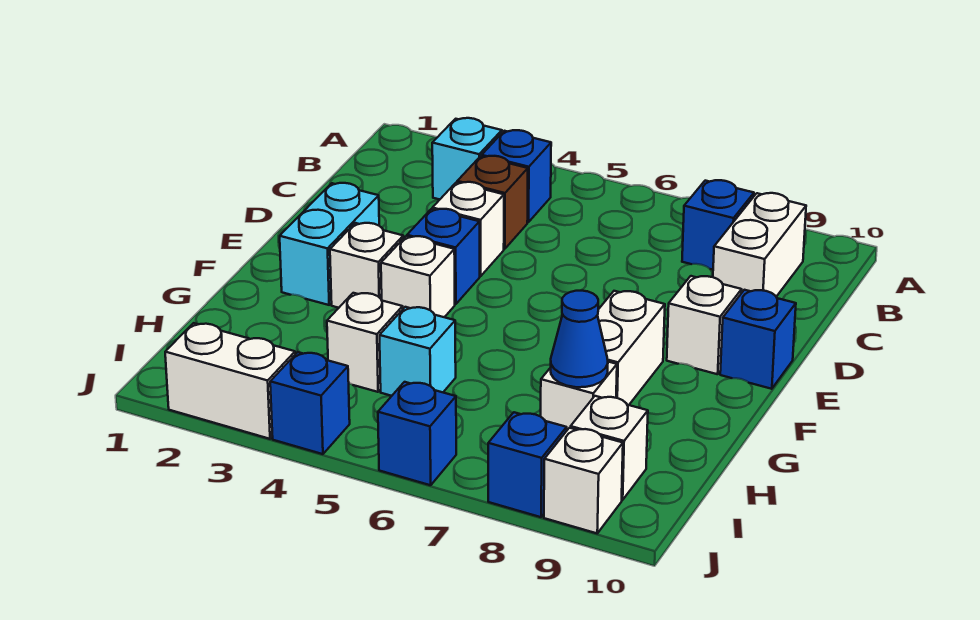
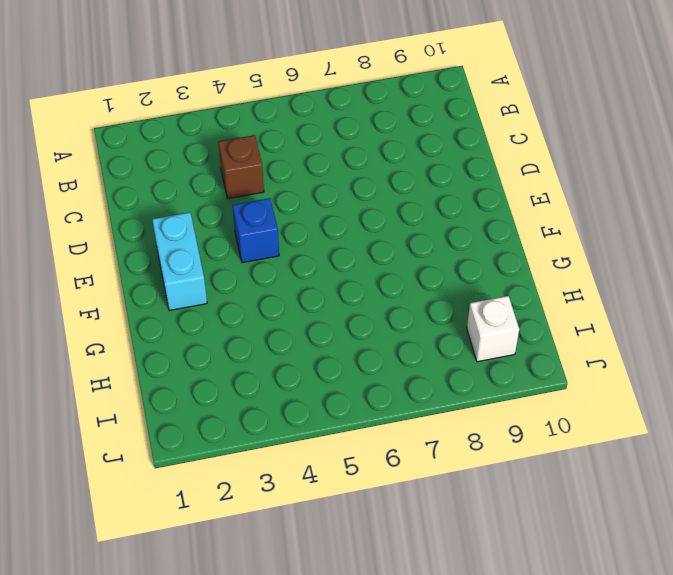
none -> cyan 1x1 brick [432,118,502,200]
none -> blue 1x1 brick [482,130,551,222]
none -> blue 1x1 brick [682,180,754,270]

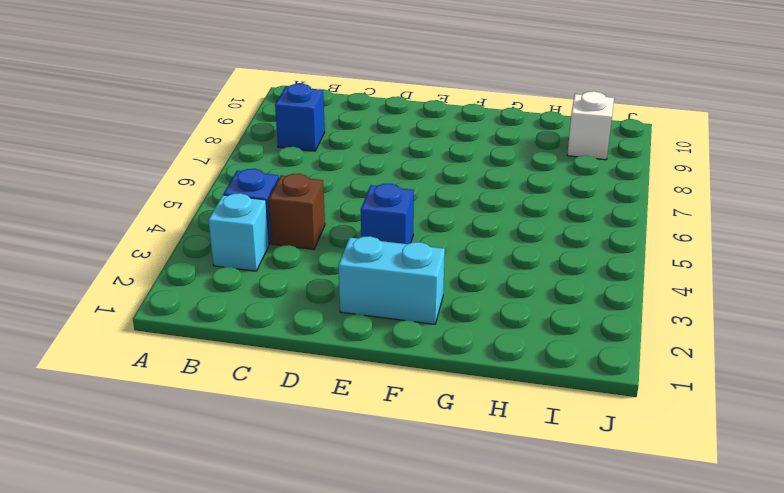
none -> white 1x2 brick [713,193,806,297]
none -> white 1x1 brick [432,182,504,276]
none -> white 1x1 brick [667,276,742,374]

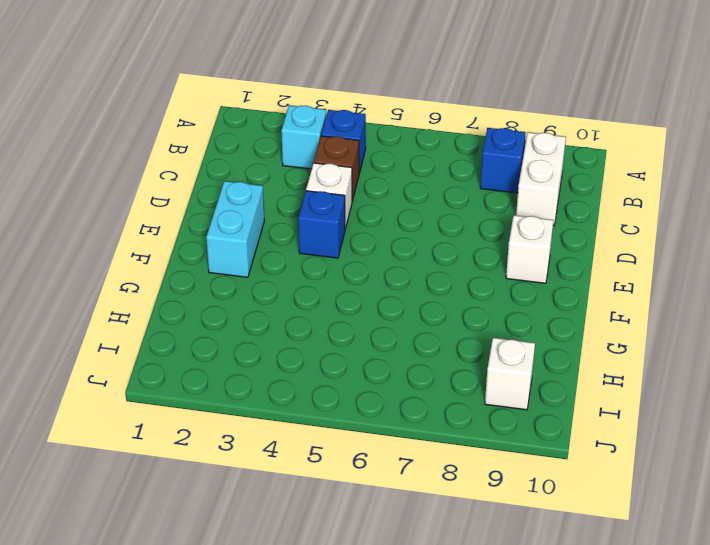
none -> blue 1x1 brick [720,290,796,389]
none -> white 1x1 brick [330,223,403,308]
none -> white 1x1 brick [381,236,455,317]

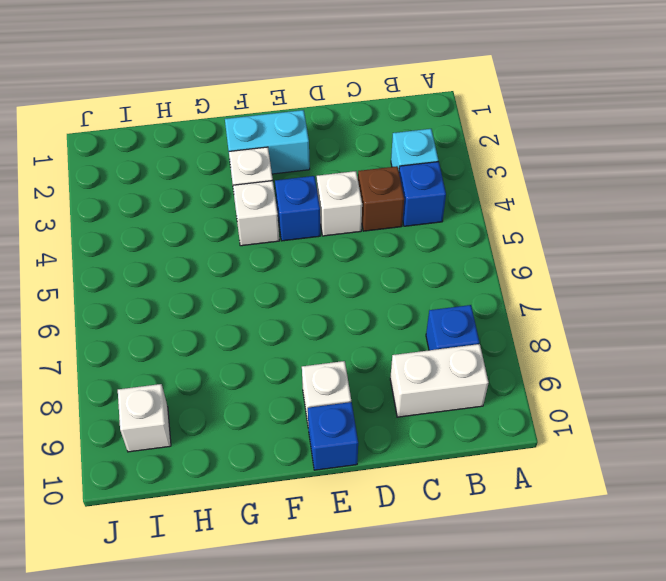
none -> white 1x2 brick [598,291,665,405]
none -> white 1x1 brick [327,293,403,392]
none -> cyan 1x1 brick [380,307,456,396]

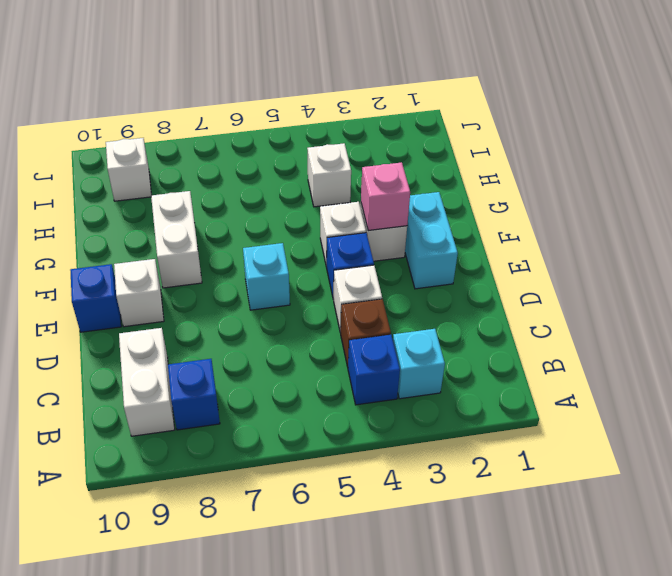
cyan 1x1 brick [243,243,290,310] -> cyan 1x1 brick moved to [380,307,456,396]
pink 1x1 brick [361,162,410,231] -> none
none -> white 1x1 brick [541,362,617,430]
none -> white 1x2 brick [165,323,295,439]
none -> blue 1x1 brick [270,352,350,454]

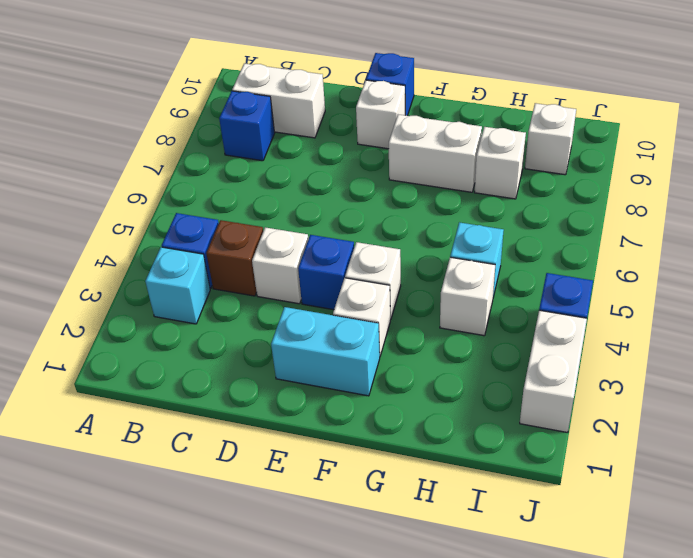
none -> blue 1x1 brick [378,382,456,485]
none -> blue 1x1 brick [488,412,567,517]
none -> white 1x1 brick [544,428,623,533]

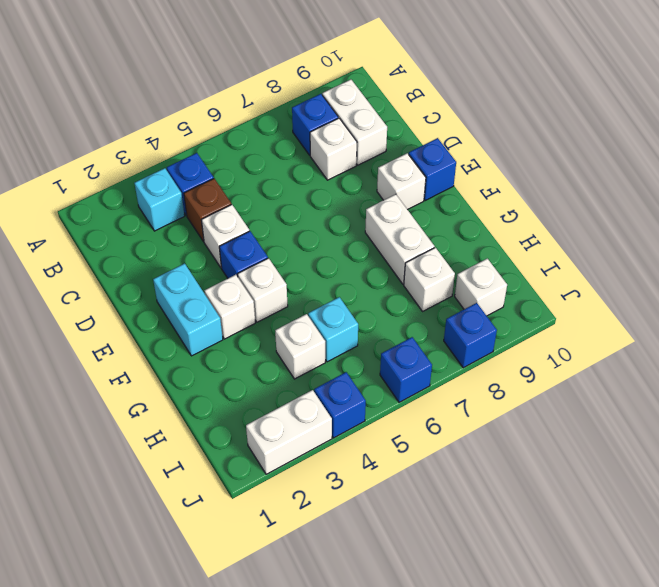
white 1x1 brick [310,118,357,180] -> white 1x1 brick moved to [544,428,623,533]
none -> blue 1x1 cone [551,291,608,387]

